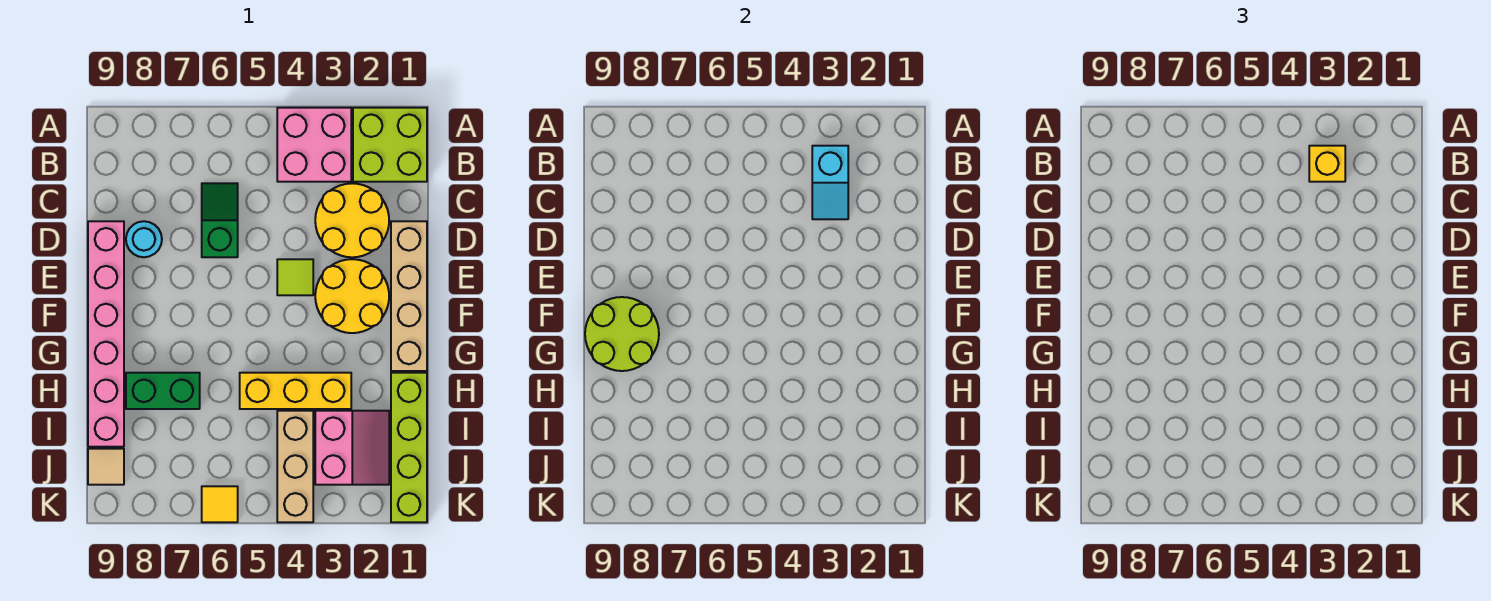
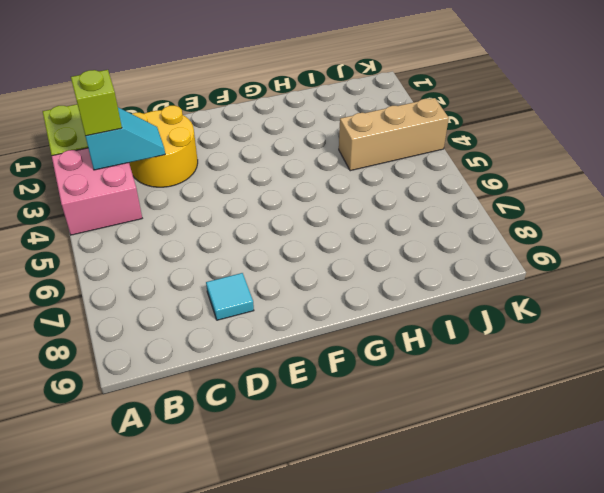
lime 1x1 brick [71,70,122,136] -> yellow 1x1 brick [1309,146,1345,182]
cyan 1x1 tile [206,273,254,320] -> cyan 1x1 round brick [126,221,162,257]
none -> green 1x2 slope [202,183,238,257]
none -> tan 1x4 brick [391,221,427,371]
none -> pink 1x6 brick [88,221,124,447]

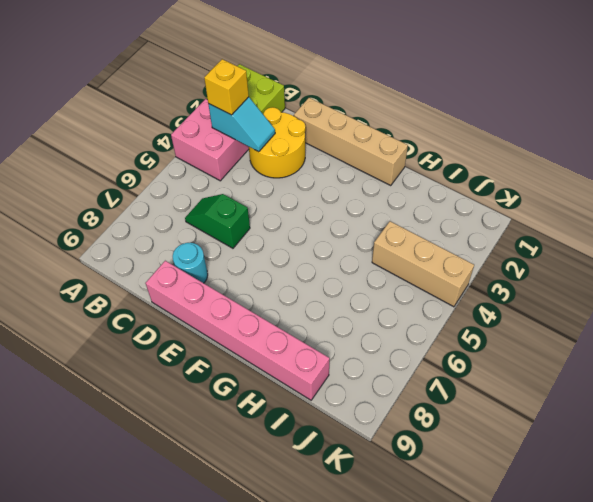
none -> yellow 2x2 round brick [315,259,389,333]
none -> lime 1x1 tile [277,259,313,295]
none -> lime 1x4 brick [391,373,427,522]

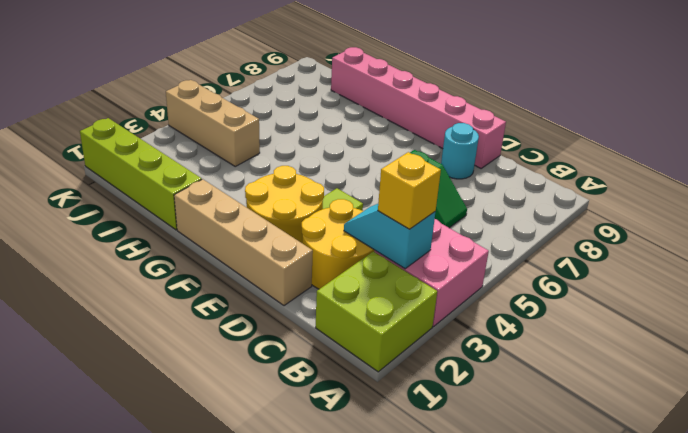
none -> yellow 1x3 brick [240,373,351,409]
none -> green 1x2 brick [126,373,200,409]
none -> pink 2x2 slope [315,411,389,485]

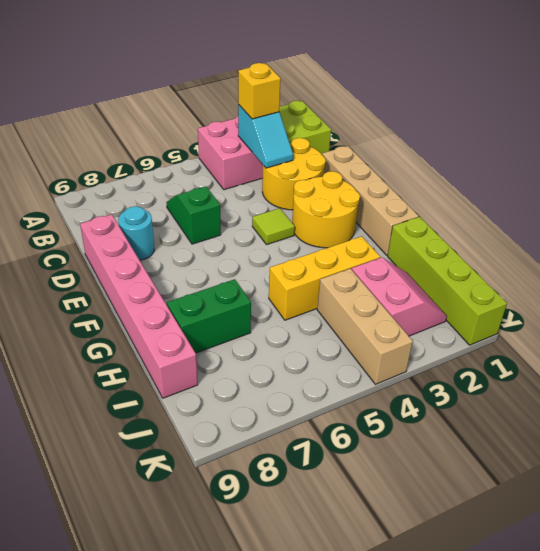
none -> tan 1x1 tile [88,449,124,485]
none -> yellow 1x1 tile [202,486,238,522]
none -> lime 2x2 round brick [585,297,659,371]

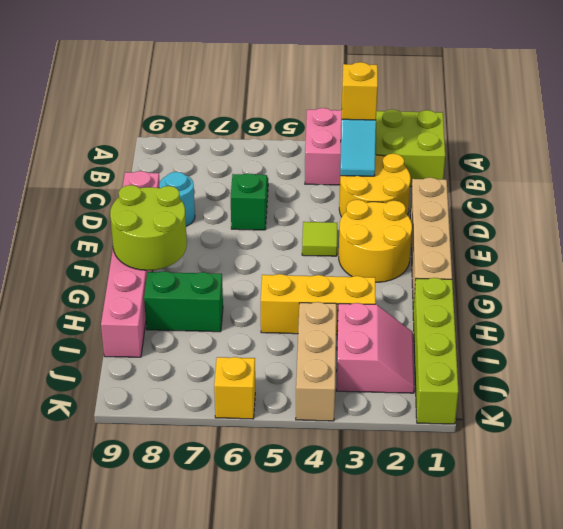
yellow 1x1 brick [214,357,255,419] -> yellow 1x1 tile [202,486,238,522]
none -> tan 1x1 tile [88,449,124,485]

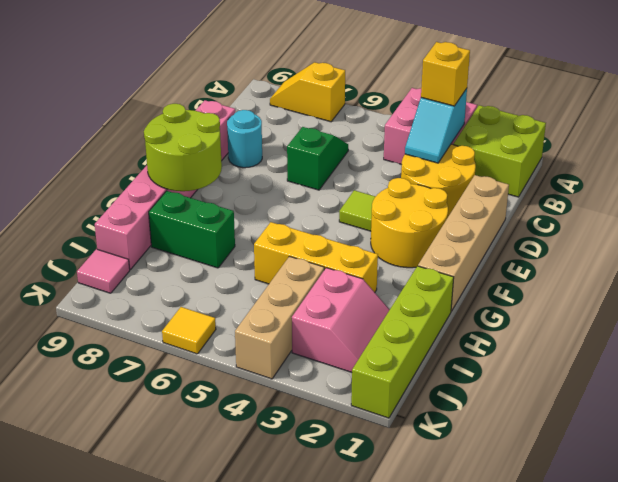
yellow 1x2 slope [270,62,345,122] -> none
pink 1x1 tile [77,249,130,293] -> tan 1x1 tile [88,449,124,485]

